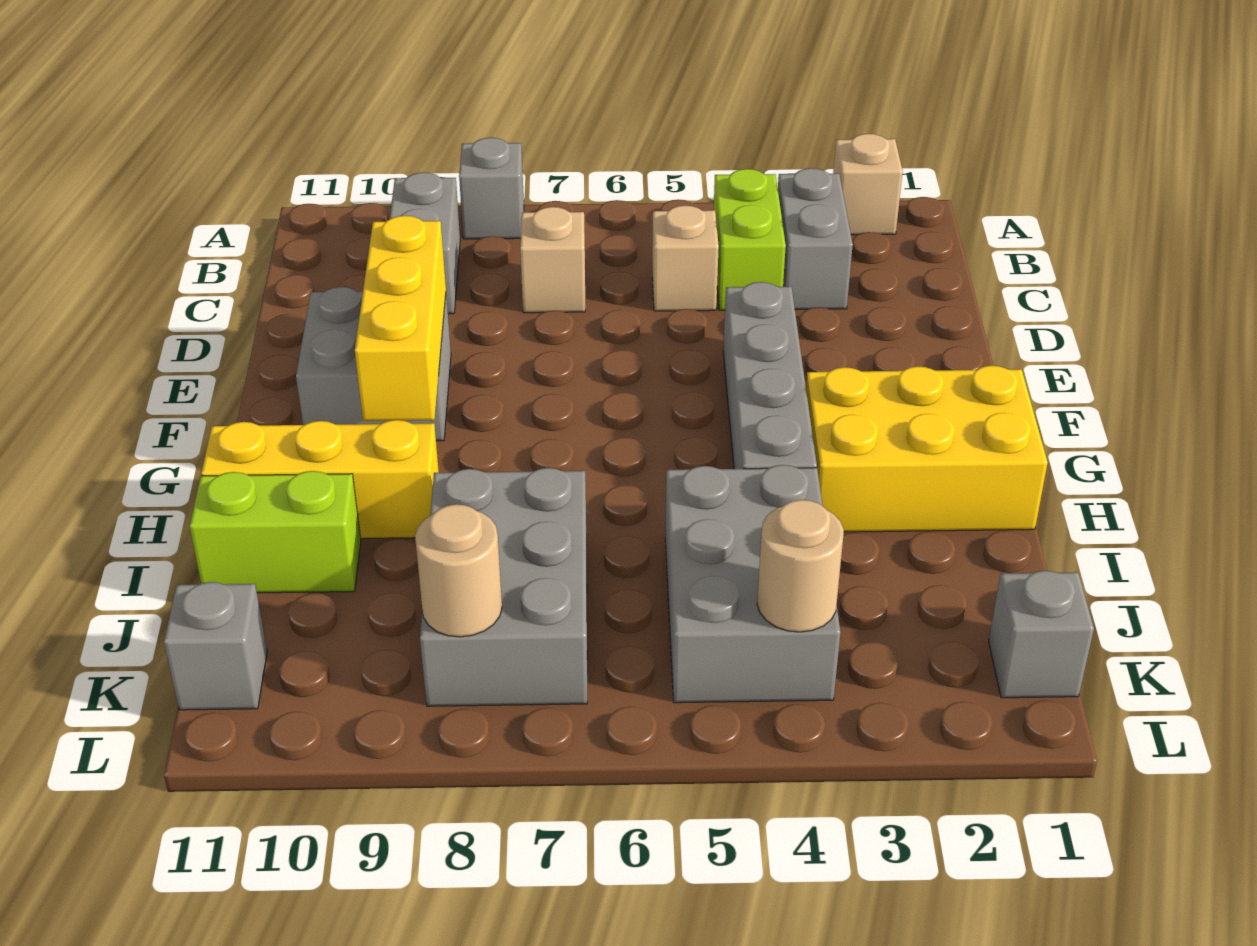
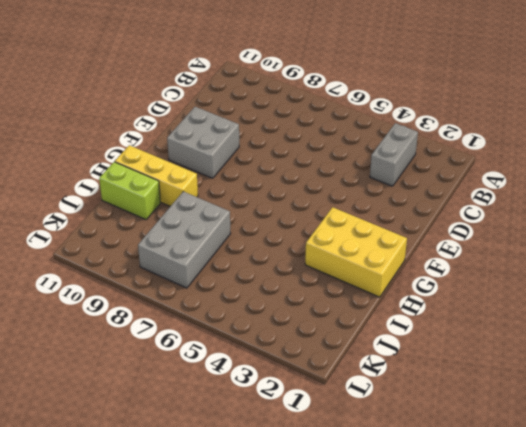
none -> tan 1x1 brick [833,134,903,235]
none -> grey 1x1 brick [459,138,524,239]
none -> lime 1x2 brick [714,169,786,310]

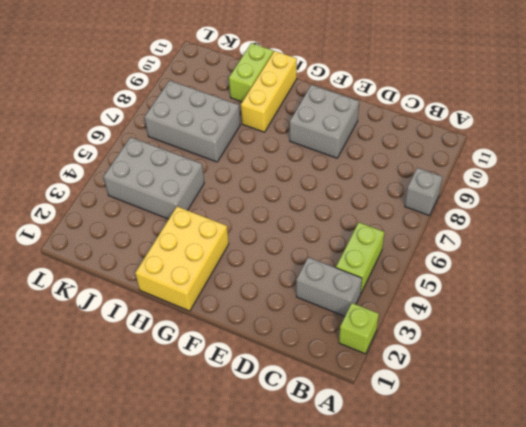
lime 1x1 brick [339,303,379,354] -> tan 1x1 brick [833,134,903,235]
lime 1x2 brick [336,222,384,294] -> lime 1x2 brick turned to [714,169,786,310]
none -> grey 1x2 brick [390,172,460,314]
none -> tan 1x1 brick [652,205,719,311]
none -> tan 1x1 brick [520,207,585,313]

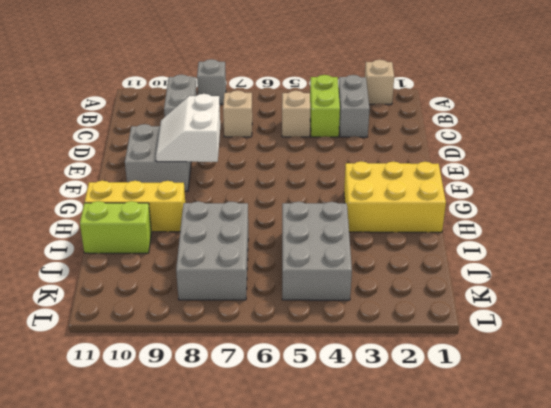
white 2x2 slope [156,94,220,162] -> yellow 1x3 brick [355,216,446,421]
none -> grey 1x4 brick [723,282,817,469]
none -> grey 1x1 brick [989,571,1094,698]
none -> grey 1x1 brick [164,582,267,710]

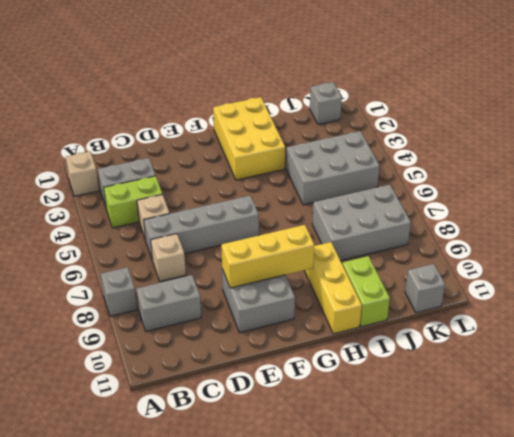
grey 1x4 brick [144,196,259,261] -> grey 1x4 brick moved to [723,282,817,469]
none -> tan 1x1 round brick [757,500,844,632]
none -> tan 1x1 round brick [415,504,502,637]

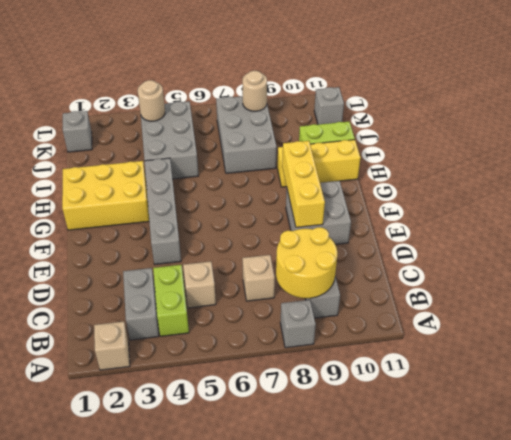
yellow 2x2 round brick [276,227,338,298] -> none

